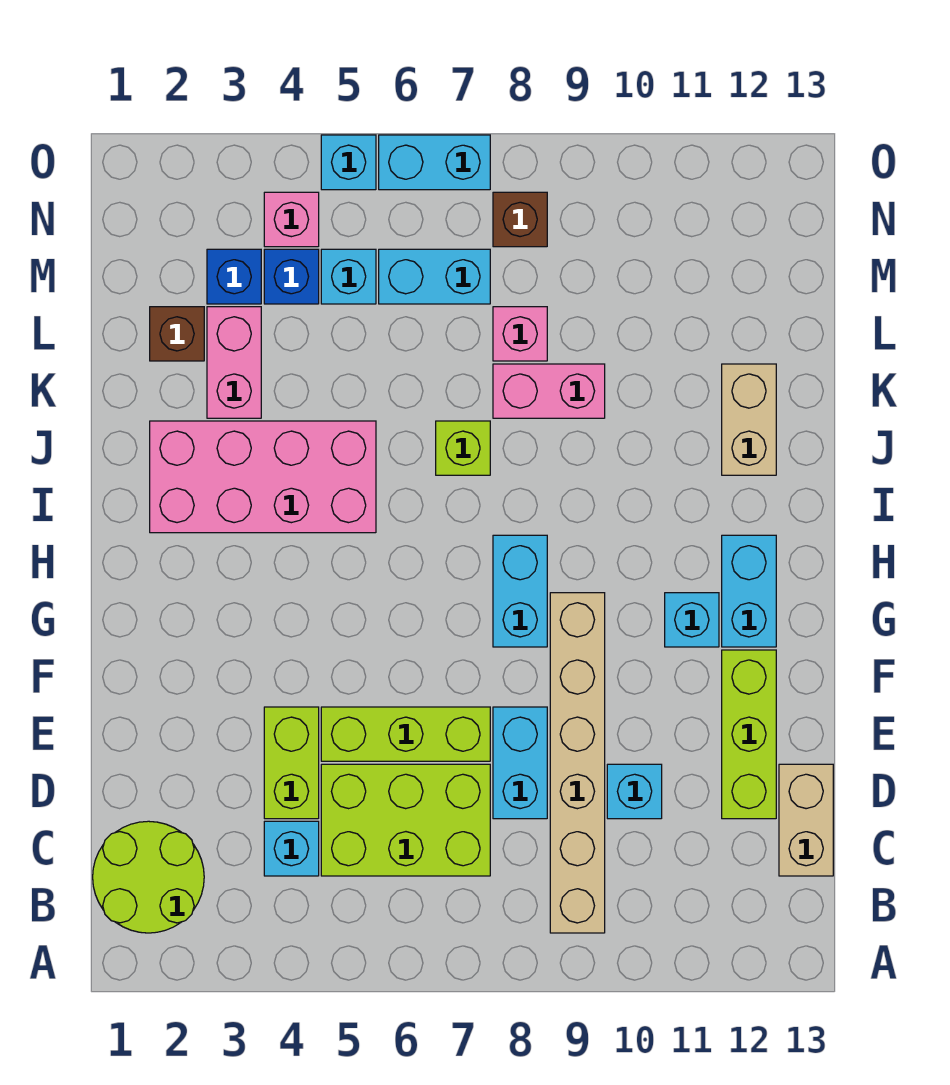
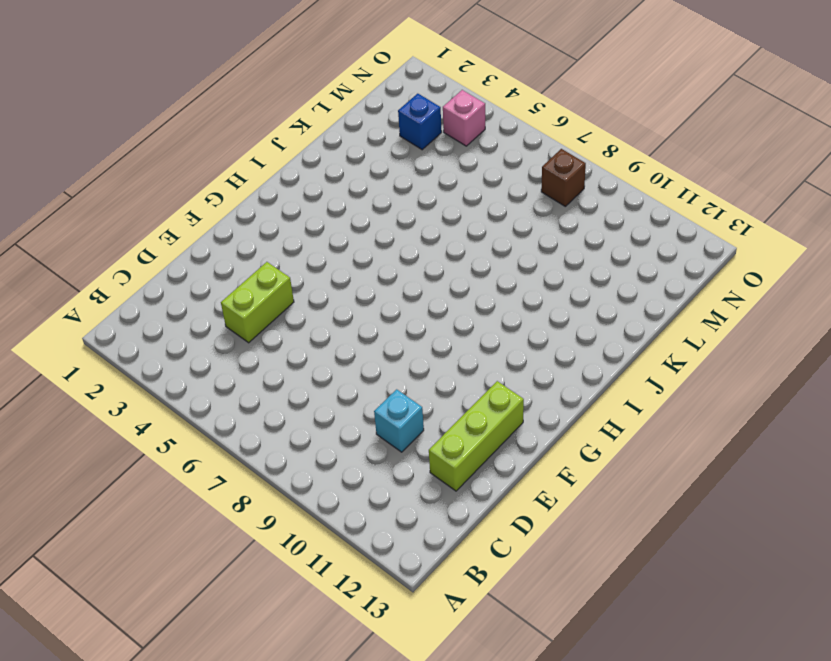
none -> lime 2x2 round brick [93,821,204,933]
none -> tan 1x6 brick [550,593,605,933]
none -> cyan 1x1 brick [264,821,319,876]

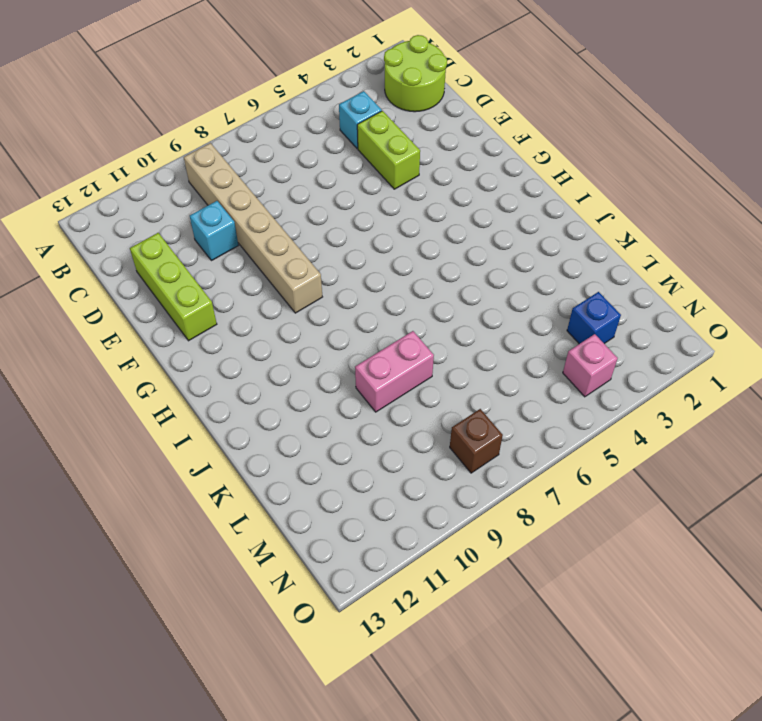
none -> lime 2x3 brick [321,764,490,876]
none -> tan 1x2 brick [779,764,833,876]
none -> cyan 1x2 brick [493,707,547,819]

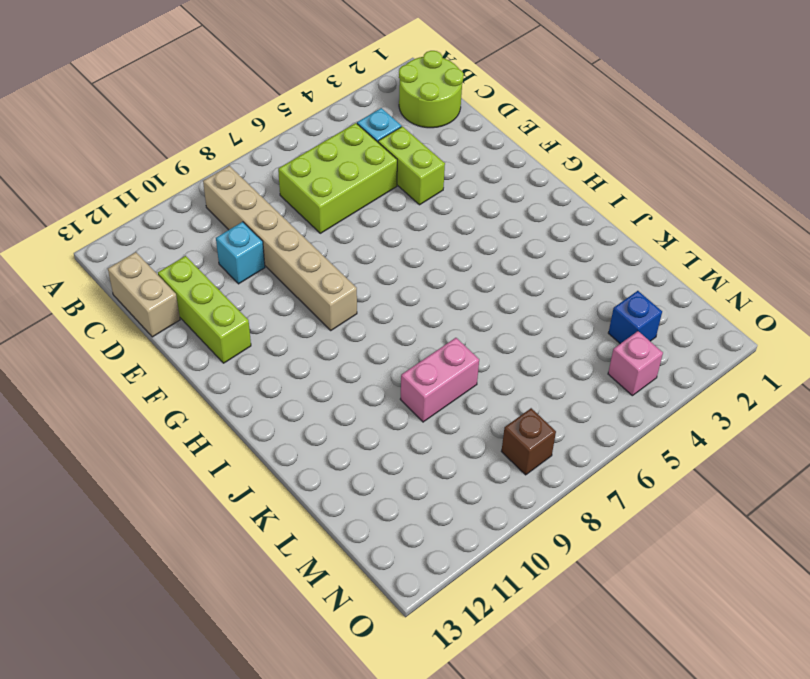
none -> cyan 1x2 brick [493,707,547,819]
none -> lime 1x3 brick [321,707,490,761]
none -> cyan 1x2 brick [493,535,547,647]

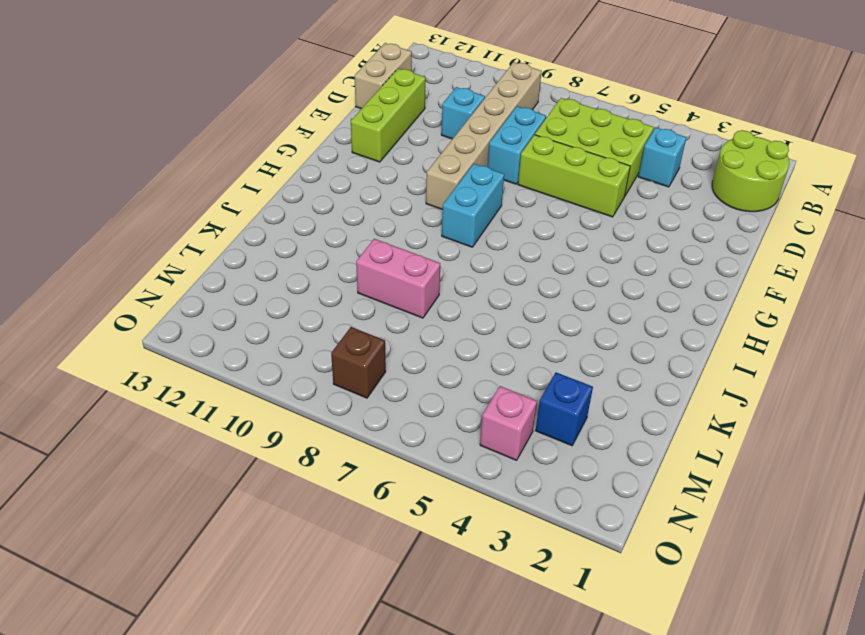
none -> lime 1x2 brick [264,707,319,819]
none -> cyan 1x1 brick [665,593,719,647]
none -> cyan 1x2 brick [722,535,776,647]

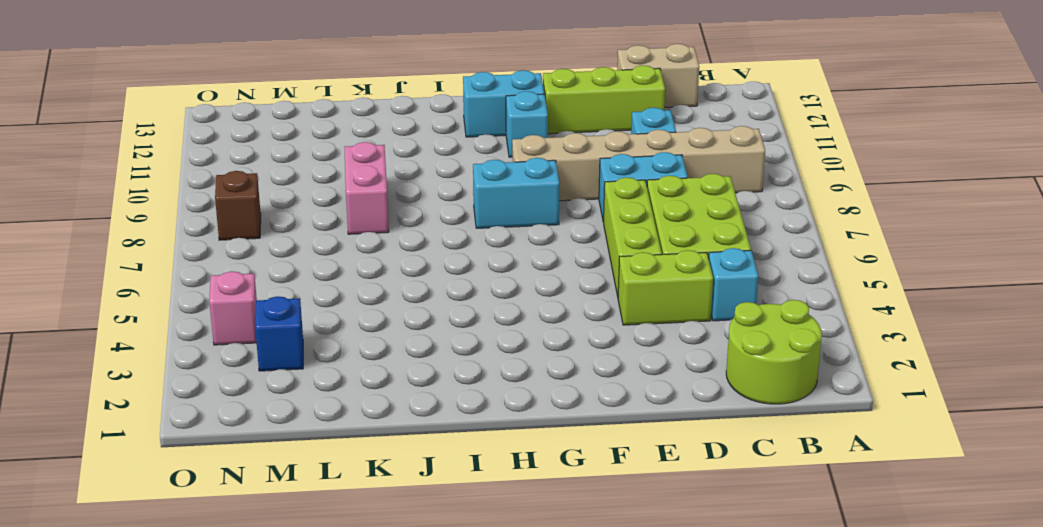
none -> pink 2x4 brick [150,421,376,533]
none -> lime 1x1 brick [436,421,490,475]
none -> tan 1x2 brick [722,364,776,475]

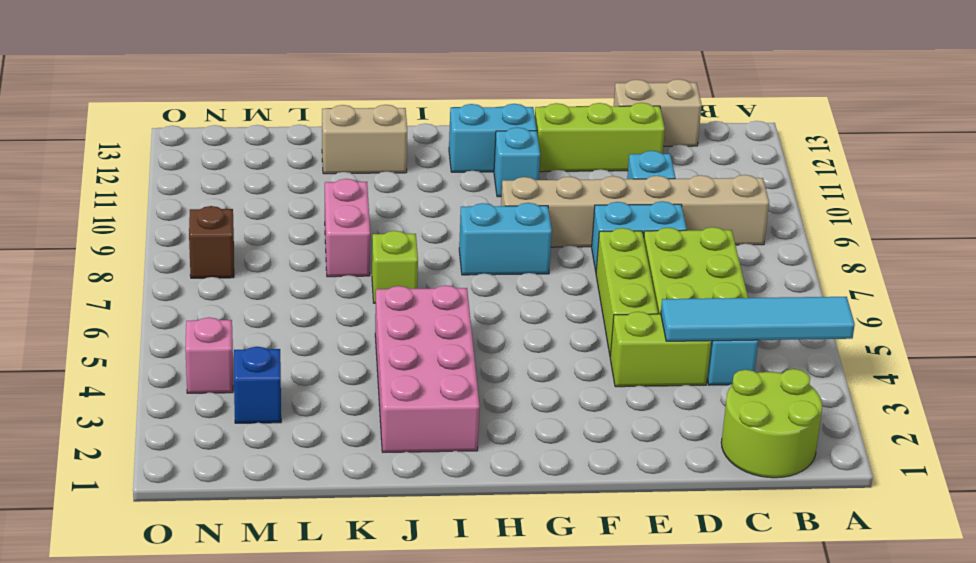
cyan 1x4 tile [661,297,855,341] -> none
none -> pink 1x2 brick [207,307,261,418]
none -> brown 1x1 brick [150,307,204,361]
none -> pink 1x1 brick [493,307,547,361]

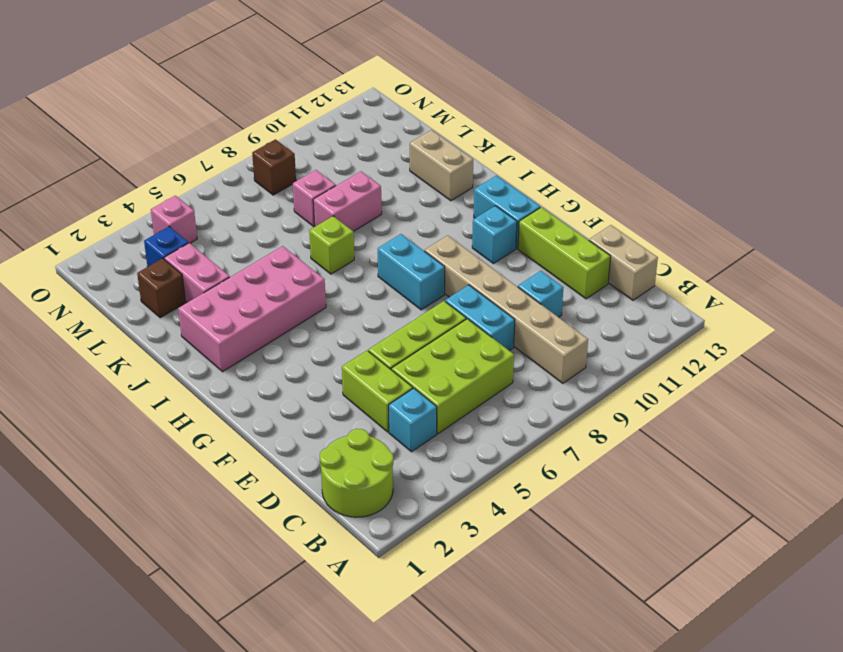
none -> blue 1x1 brick [264,249,319,304]
none -> cyan 1x1 brick [321,249,376,304]
none -> cyan 1x2 brick [379,249,490,304]

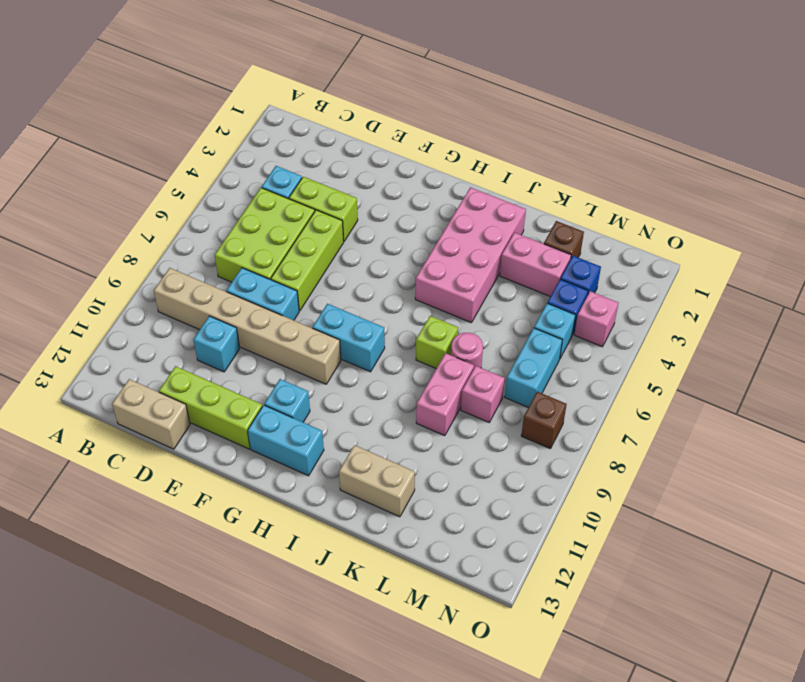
pink 1x1 round brick [451,333,483,368] -> none
none -> lime 2x2 round brick [93,821,204,933]
none -> cyan 1x1 brick [321,135,376,190]
none -> cyan 1x2 brick [379,135,490,190]

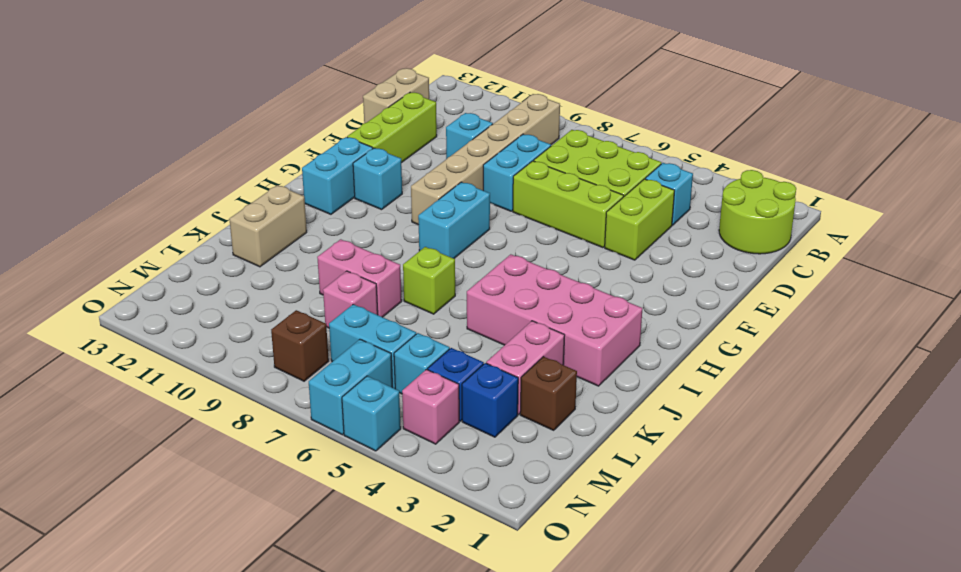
cyan 1x2 brick [309,339,392,435] -> cyan 1x2 brick turned to [379,135,490,190]

